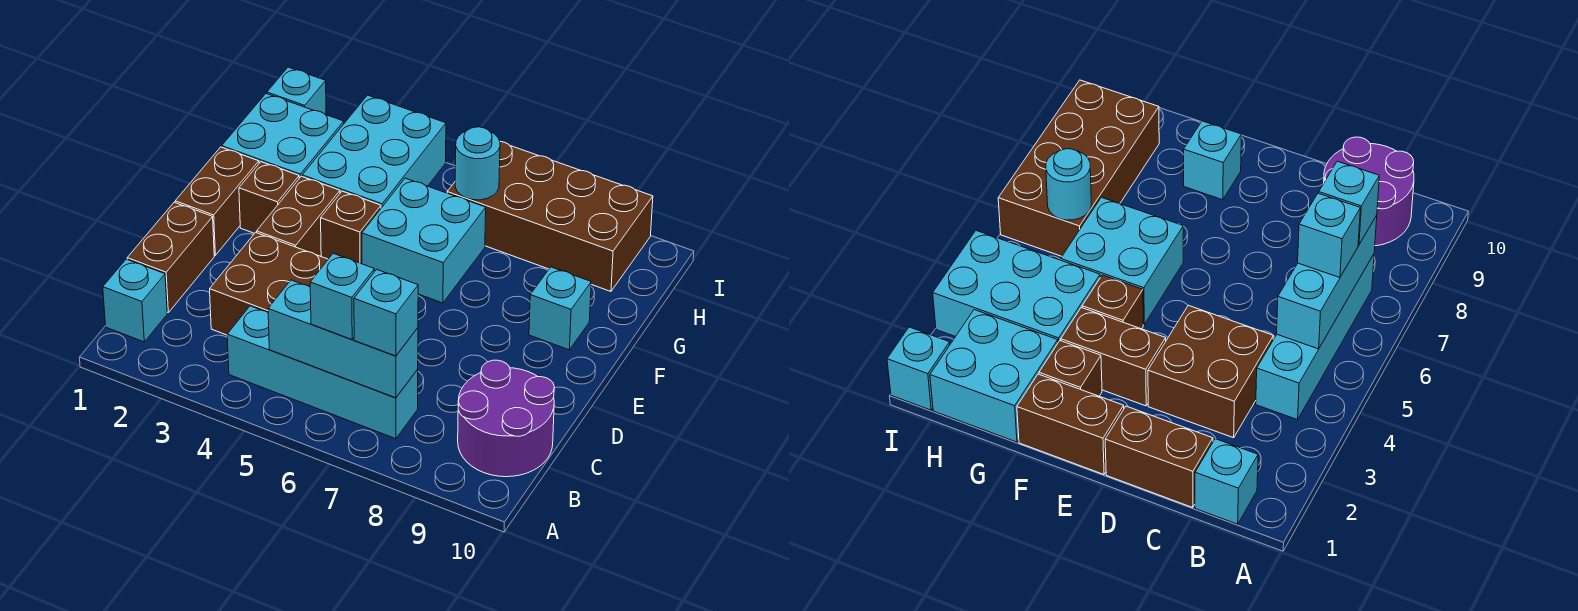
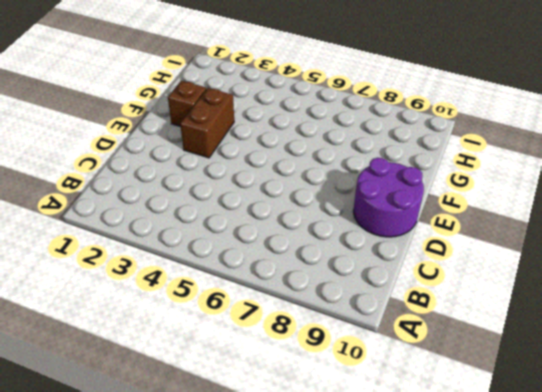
purple 2x2 round brick [353,158,424,237] -> purple 2x2 round brick moved to [458,360,554,477]
none -> cyan 1x1 brick [103,259,167,342]
none -> cyan 1x4 brick [227,306,418,439]
none -> brown 1x2 brick [127,202,214,312]

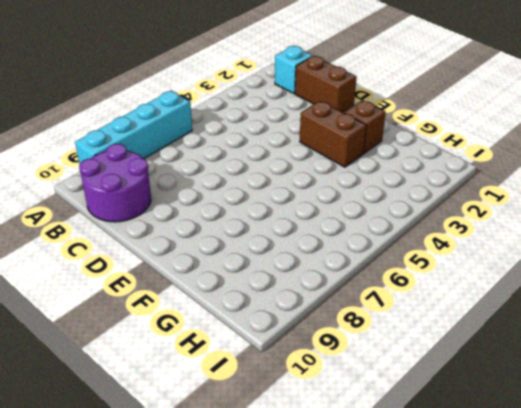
cyan 1x4 brick [75,90,192,165] -> cyan 1x4 brick moved to [227,306,418,439]
none -> brown 2x2 brick [210,232,328,335]
none -> brown 1x2 brick [175,147,259,255]
none -> brown 1x1 brick [321,191,381,264]

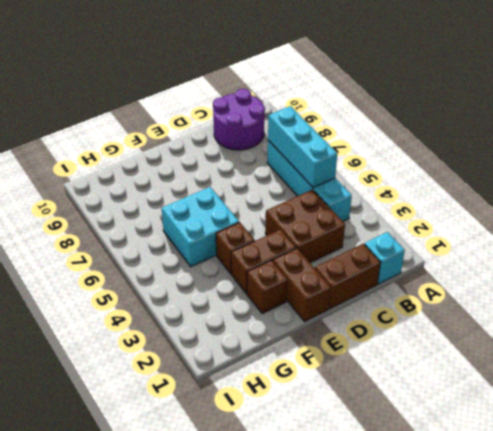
brown 1x2 brick [273,248,331,321] -> brown 1x2 brick turned to [175,147,259,255]
none -> cyan 1x1 brick [529,267,591,350]
none -> cyan 2x2 brick [222,94,344,178]
none -> cyan 2x3 brick [302,95,446,208]

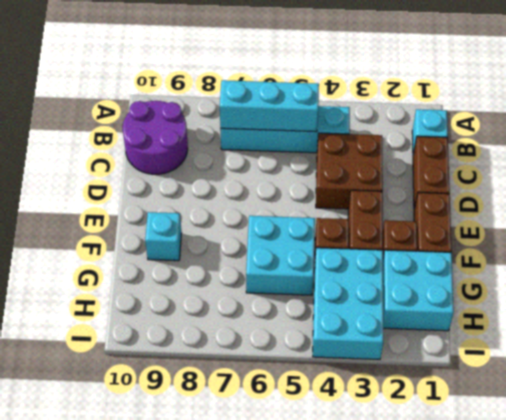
none -> brown 2x4 brick [447,141,653,291]
none -> cyan 1x1 brick [267,67,326,115]
none -> cyan 1x1 round brick [455,127,500,200]

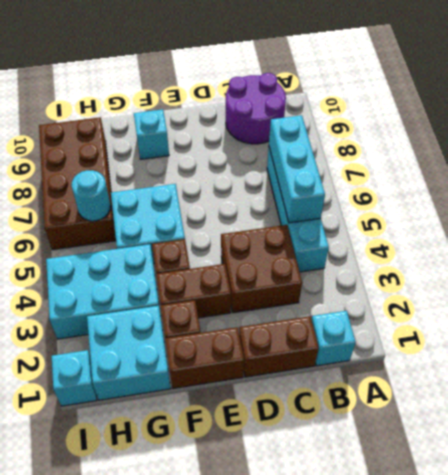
none -> cyan 1x1 brick [310,253,374,339]
none -> cyan 1x1 brick [354,269,418,356]

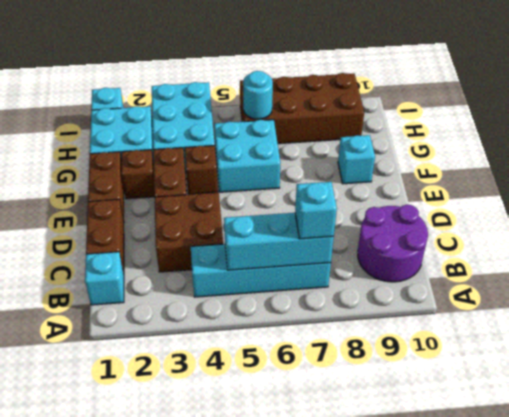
none -> cyan 1x1 brick [310,253,374,339]

